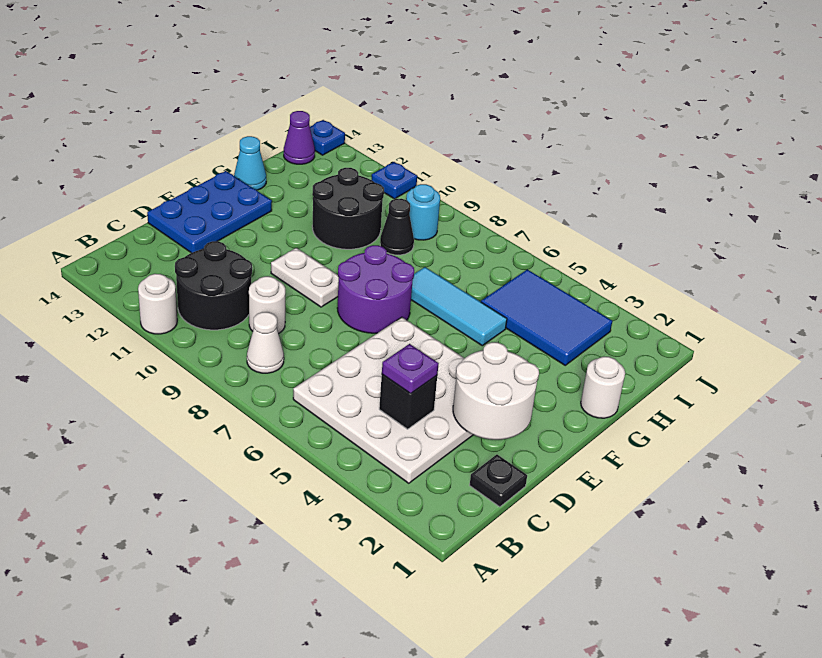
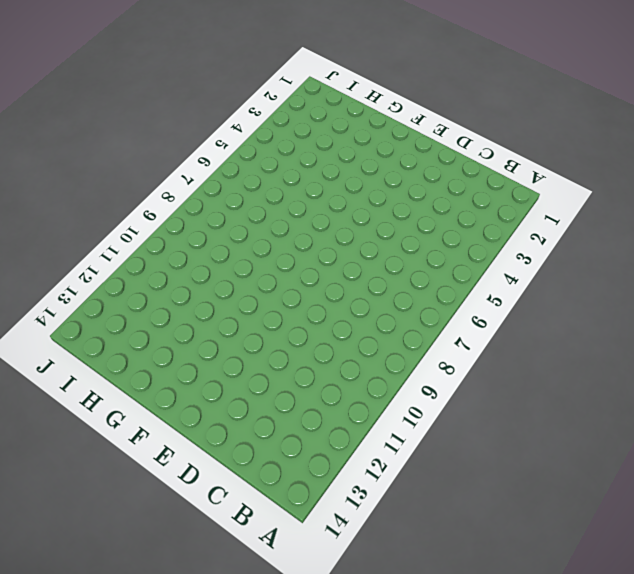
none -> white 1x1 round brick [138,274,177,334]
none -> white 4x4 plate [293,317,473,483]
none -> white 1x1 cone [247,312,284,373]

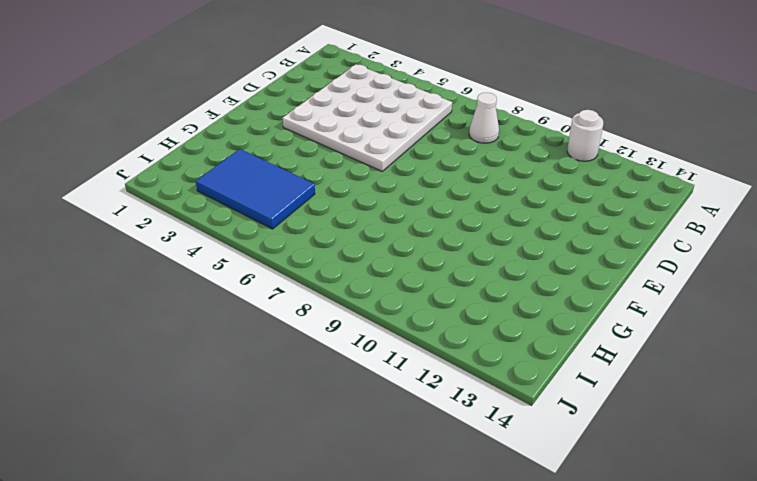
none -> black 2x2 round brick [175,241,252,330]
none -> black 1x1 plate [470,455,527,507]
none -> white 1x1 round brick [249,276,285,334]

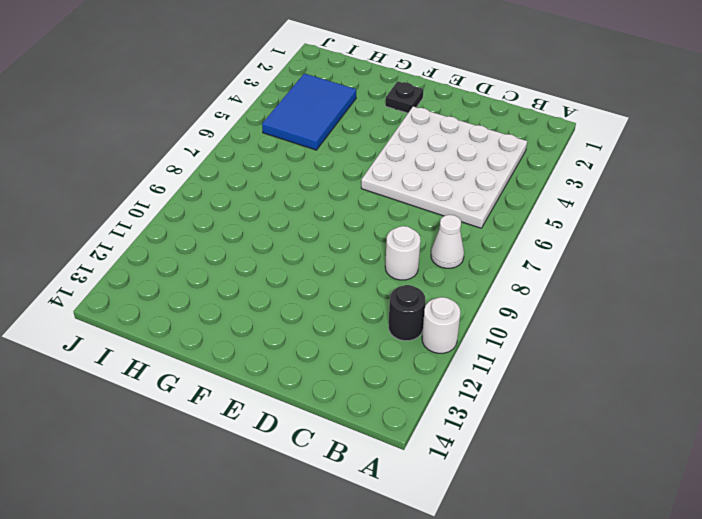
black 1x1 round brick [388,285,426,341] -> black 2x2 round brick [175,241,252,330]
black 1x1 plate [385,81,424,113] -> black 1x1 plate moved to [470,455,527,507]
none -> blue 2x3 plate [147,171,272,253]
none -> purple 2x2 round brick [337,245,414,333]
none -> white 1x2 plate [271,248,339,307]

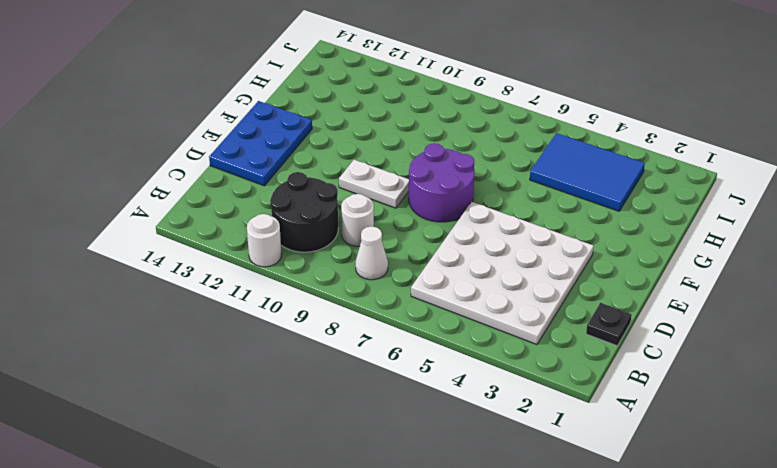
none -> white 1x1 round brick [581,357,625,418]
none -> cyan 1x3 tile [411,267,507,346]
none -> black 2x2 round brick [312,168,384,249]

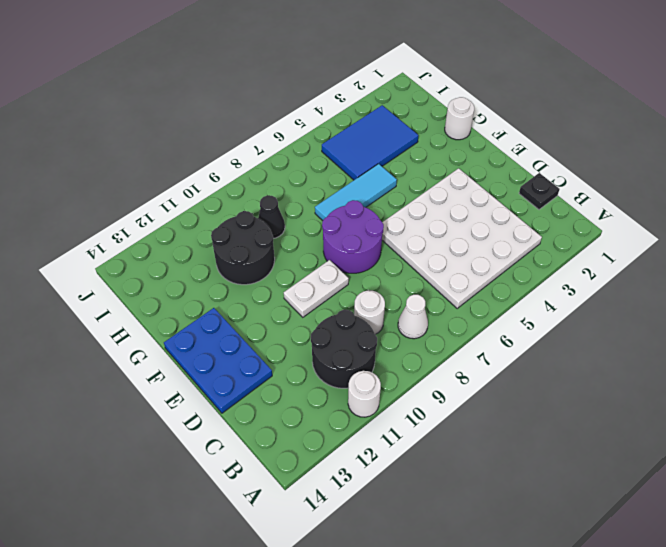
none -> cyan 1x1 cone [234,136,266,190]
none -> cyan 1x1 round brick [406,184,440,240]
none -> purple 1x1 cone [284,111,315,164]

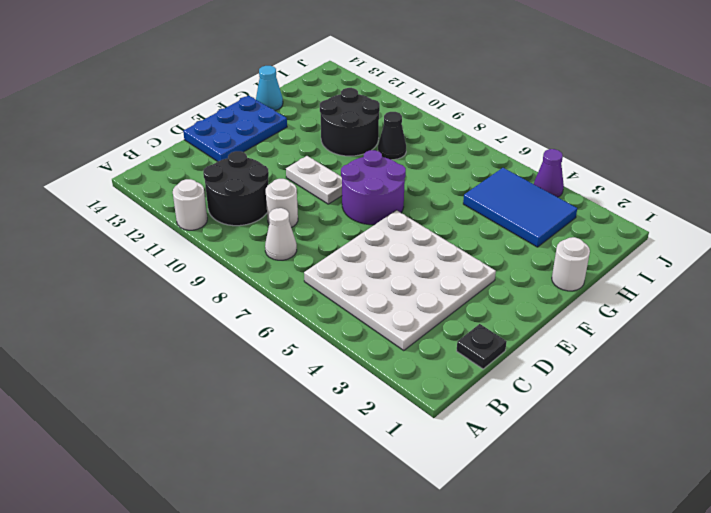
purple 1x1 cone [534,149,564,197] -> purple 1x1 cone moved to [284,111,315,164]
none -> cyan 1x3 tile [411,267,507,346]
none -> cyan 1x1 round brick [406,184,440,240]
none -> blue 1x1 plate [372,162,417,199]

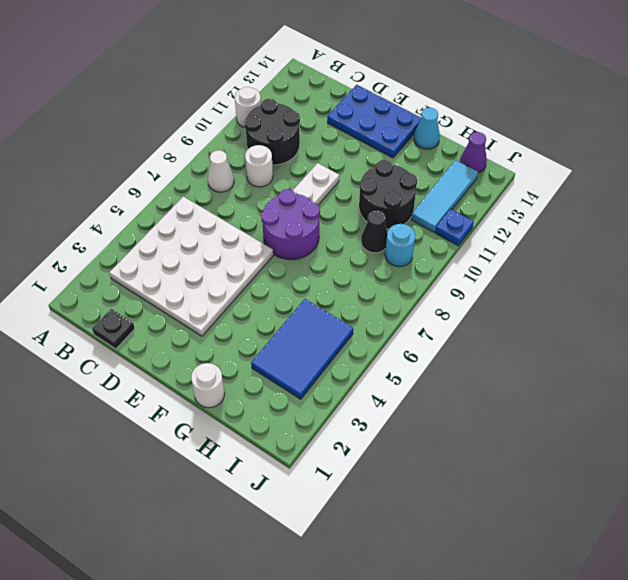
cyan 1x3 tile [411,160,478,232] -> cyan 1x3 tile moved to [411,267,507,346]
none -> blue 1x1 plate [310,120,345,155]
none -> black 1x1 brick [379,375,437,429]
none -> white 2x2 round brick [453,342,539,440]

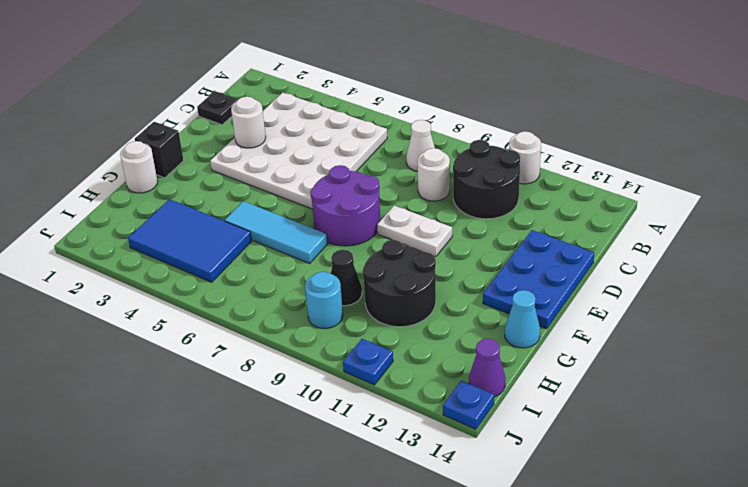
white 1x1 round brick [231,97,266,148] -> white 2x2 round brick [453,342,539,440]
black 1x1 brick [135,122,184,178] -> black 1x1 brick moved to [379,375,437,429]
none -> purple 1x1 plate [382,344,439,394]

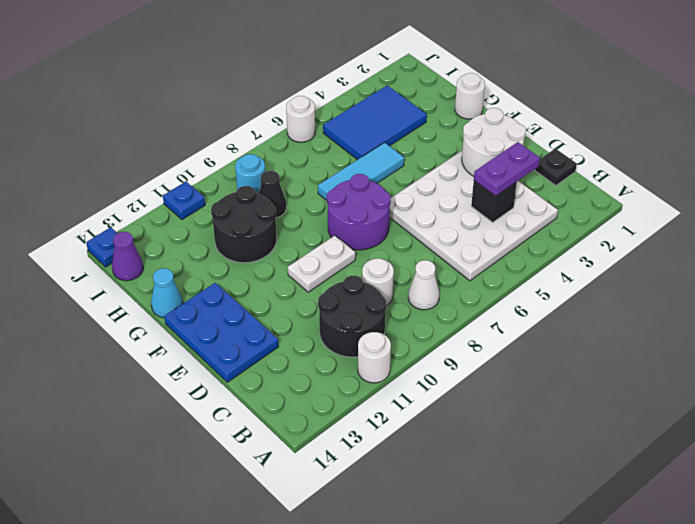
purple 1x2 plate [474,142,540,196] -> purple 1x1 plate [382,344,439,394]
white 1x1 round brick [286,96,315,142] -> none

